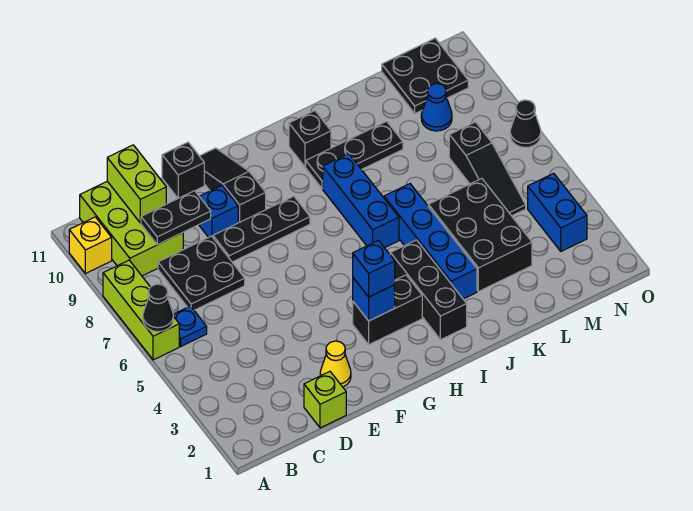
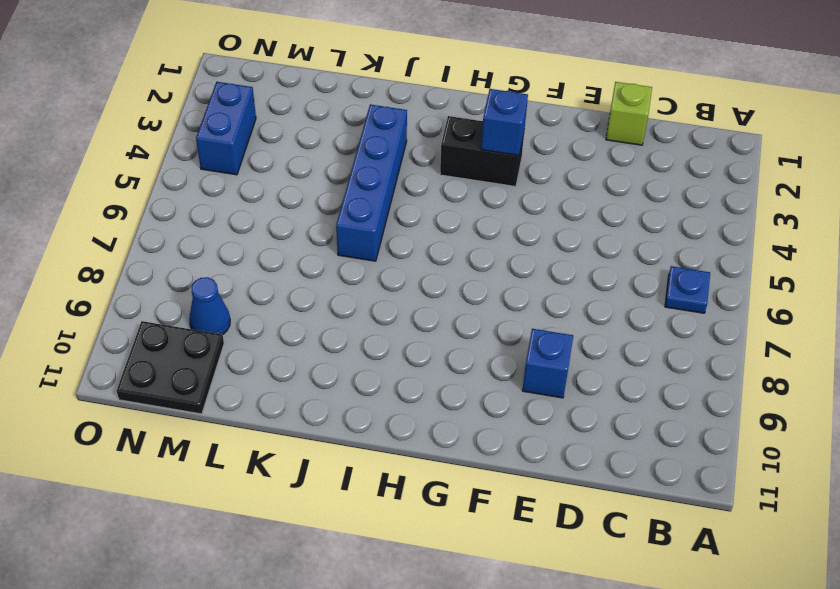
none -> lime 1x3 brick [103,260,179,360]
none -> yellow 1x1 brick [69,217,112,274]
none -> lime 2x3 brick [80,181,183,276]

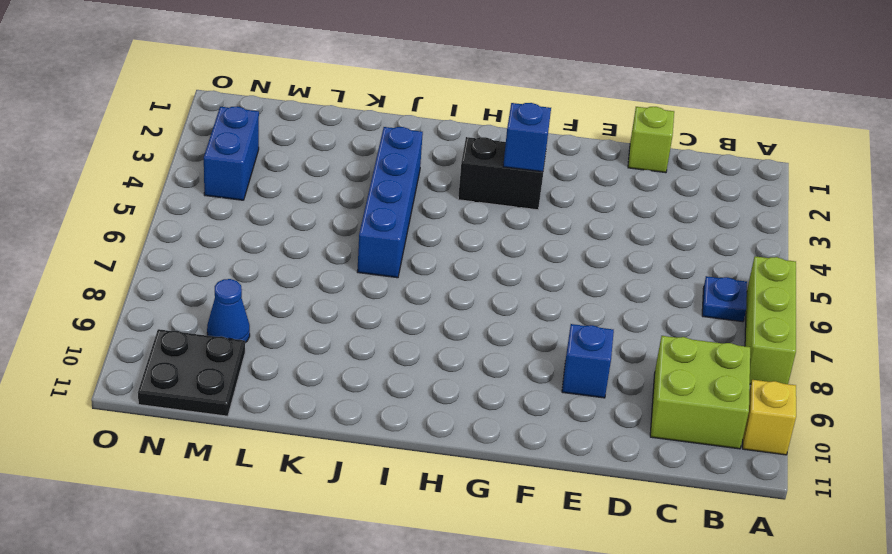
lime 2x2 brick [650,336,750,449] -> lime 2x3 brick [80,181,183,276]
none -> black 2x2 plate [158,236,245,310]
none -> yellow 1x1 cone [320,341,351,387]
none -> black 1x3 plate [213,196,310,262]

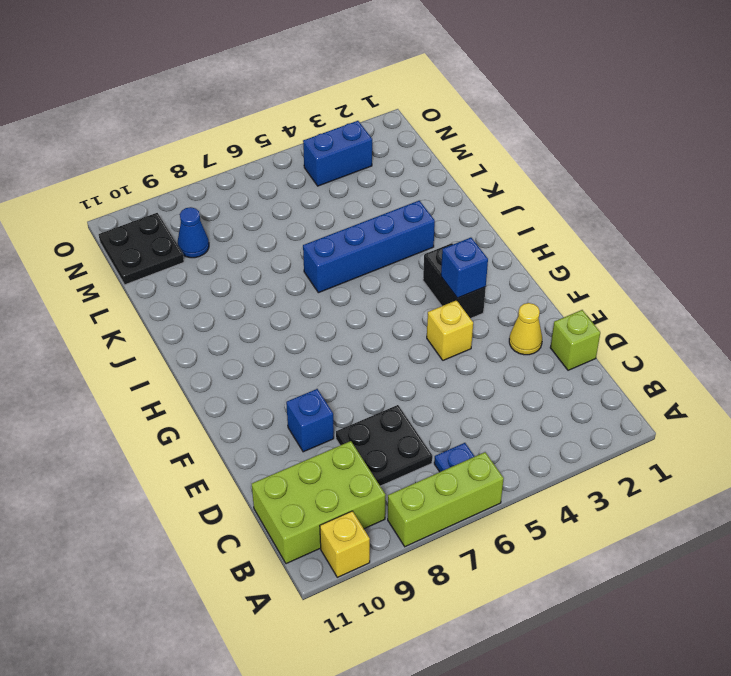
yellow 1x1 brick [427,300,473,360] -> none
none -> black 1x3 plate [213,196,310,262]
none -> black 1x1 brick [162,142,204,198]
none -> black 1x3 slope [200,148,266,223]

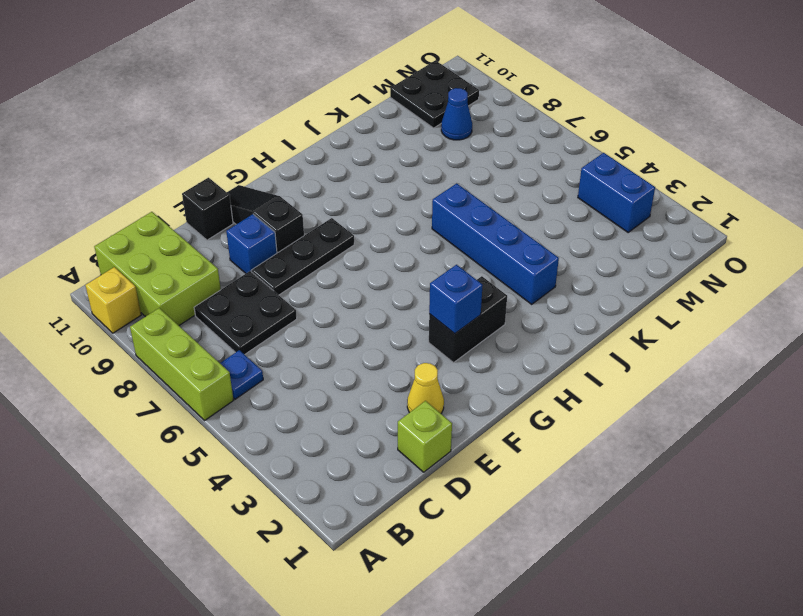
none -> black 1x3 brick [390,240,467,340]
none -> blue 1x3 brick [323,154,399,248]
none -> black 1x3 plate [306,121,403,189]

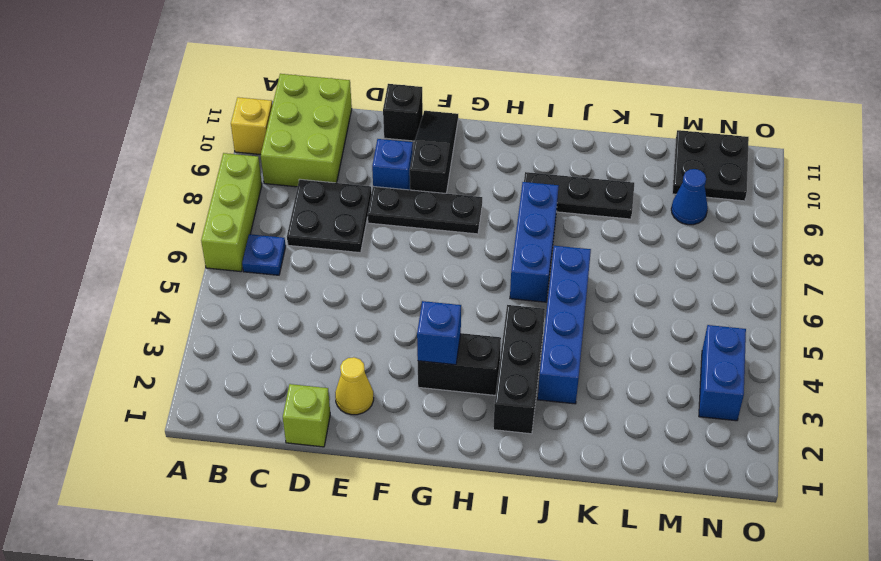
none -> black 1x1 brick [289,111,331,167]
none -> black 2x3 brick [428,179,532,292]
none -> black 1x3 slope [449,122,526,216]

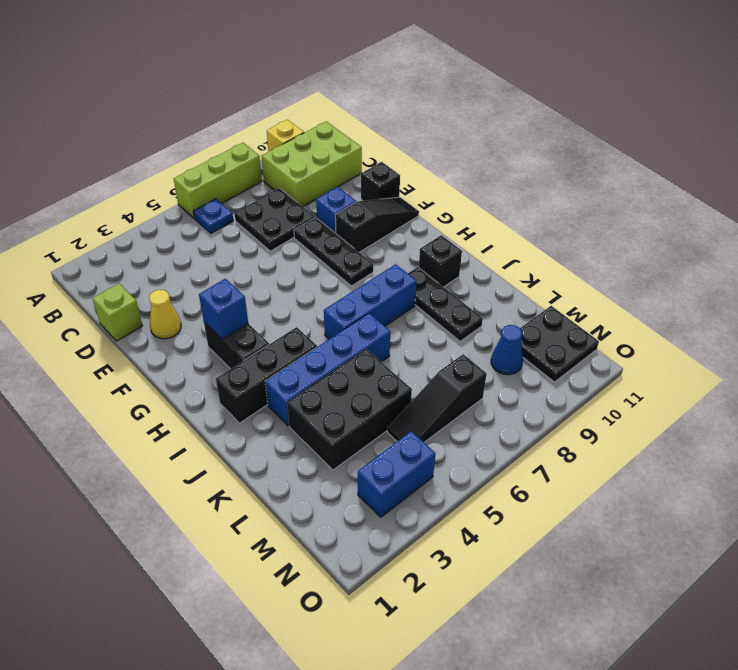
none -> black 1x1 cone [510,100,541,147]
none -> black 1x1 cone [143,284,173,332]
none -> black 1x2 plate [141,191,211,245]

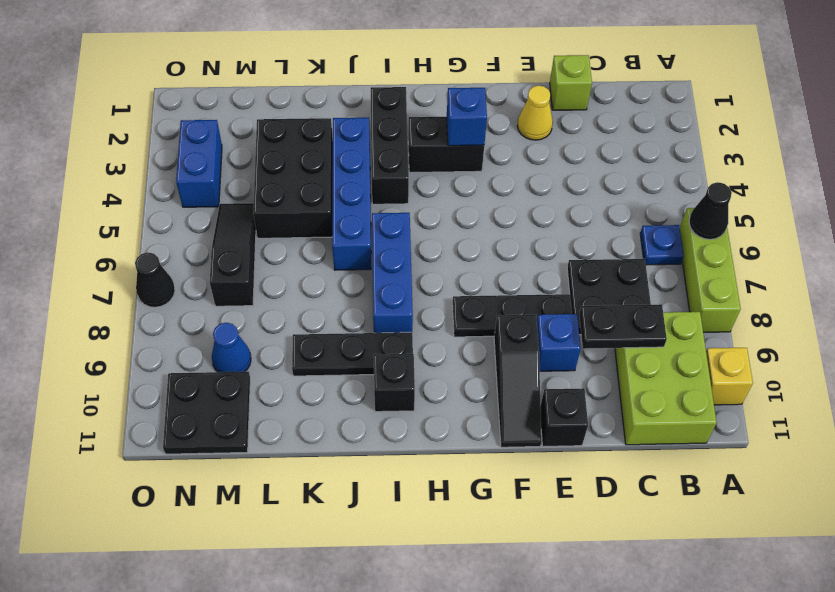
none -> lime 1x2 brick [107,145,166,223]
none -> blue 1x1 brick [353,241,395,297]

